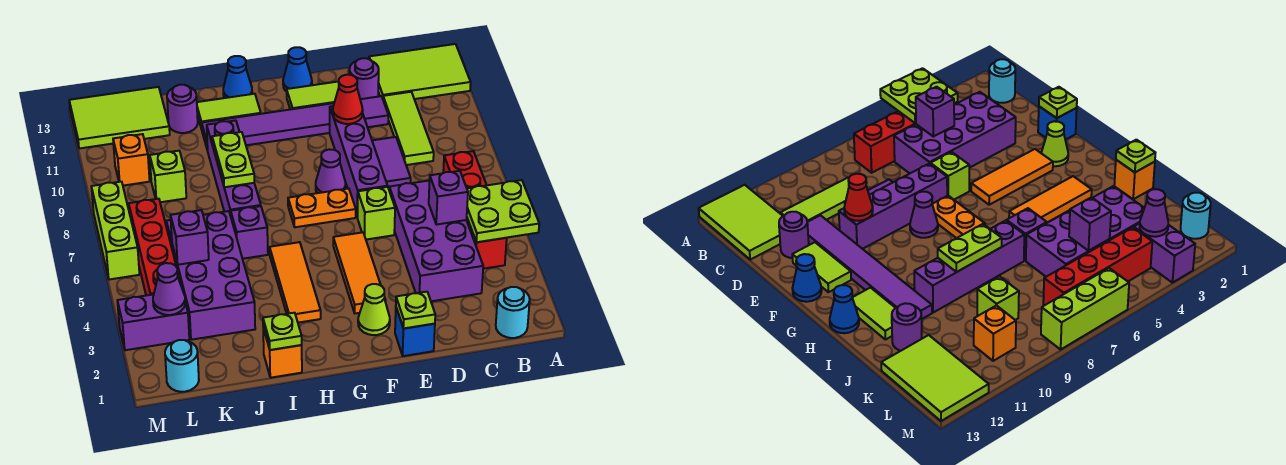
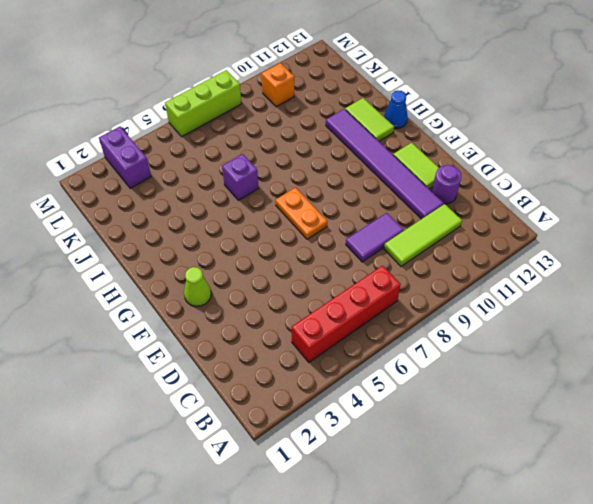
none -> lime 2x3 tile [369,44,471,99]
none -> cyan 1x1 round brick [496,287,530,338]
none -> purple 2x4 brick [389,180,483,301]
none -> blue 1x1 brick [395,308,435,356]

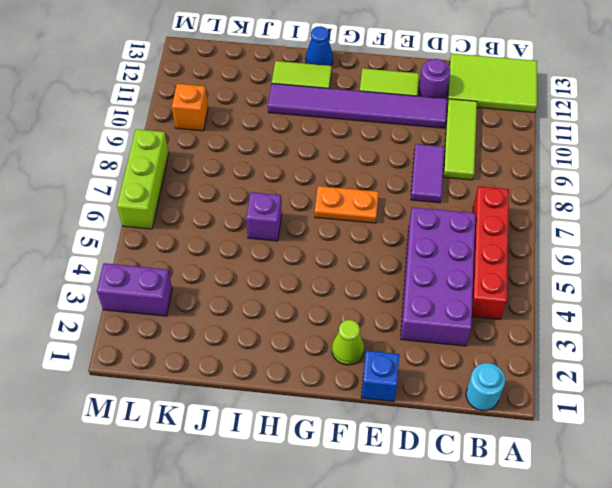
none -> lime 1x1 brick [357,187,395,240]
none -> purple 1x4 brick [330,106,388,217]
none -> orange 1x3 tile [333,232,386,313]
none -> purple 1x1 cone [316,149,346,193]

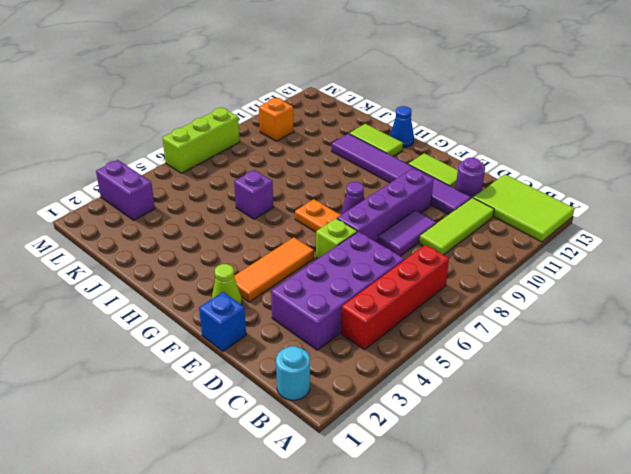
none -> blue 1x1 cone [283,47,312,92]
none -> orange 1x3 tile [270,242,321,323]
none -> orange 1x1 brick [263,329,302,378]
none -> purple 1x4 brick [207,120,261,216]

